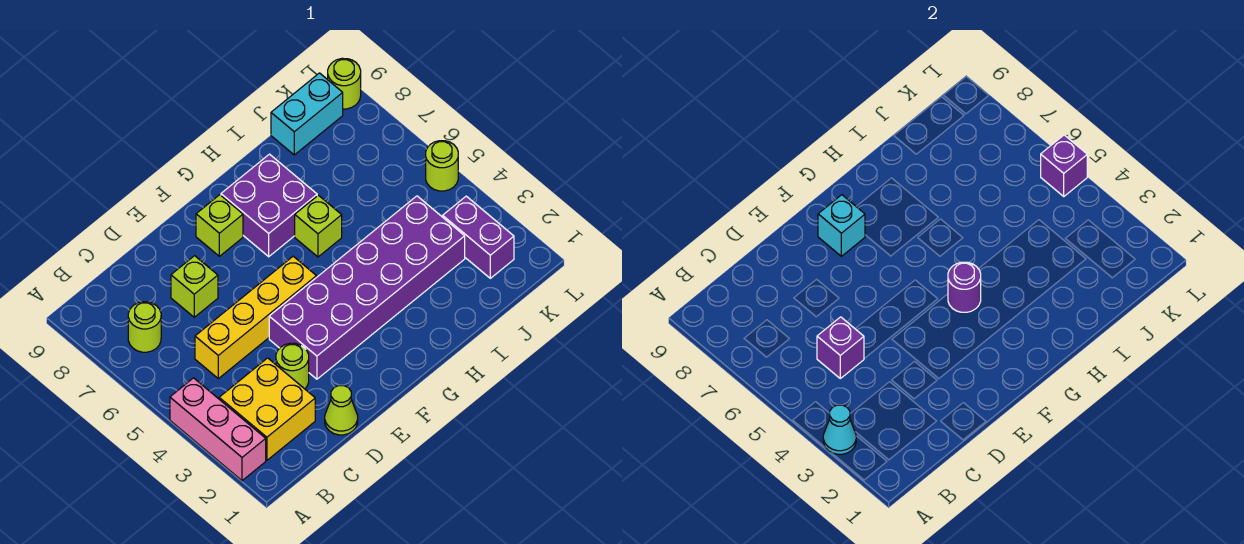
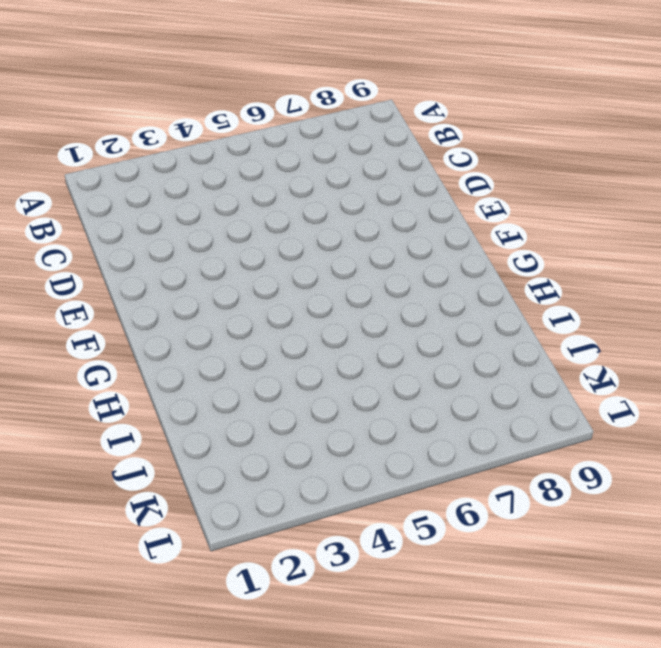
none -> pink 1x3 brick [170,378,266,481]
none -> yellow 2x2 brick [219,358,315,460]
none -> lime 1x1 round brick [128,302,161,352]

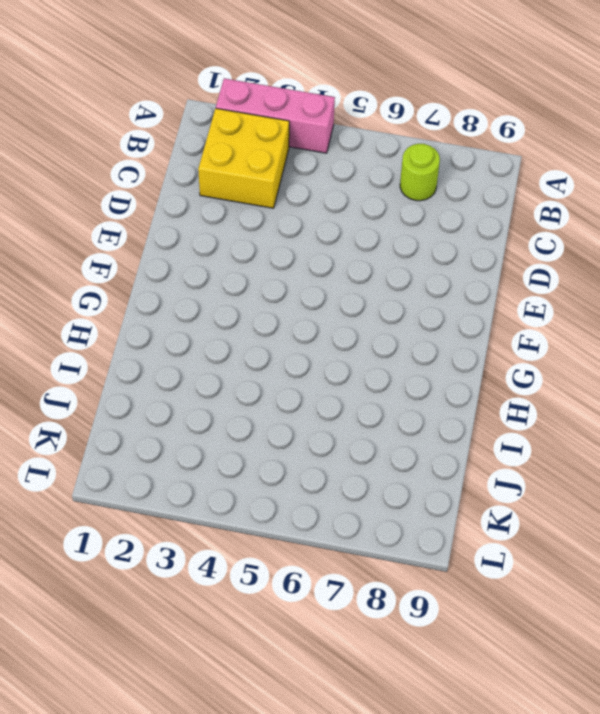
none -> yellow 1x4 brick [195,256,316,378]
none -> lime 1x1 cone [325,386,358,435]
none -> lime 1x1 round brick [276,343,309,389]

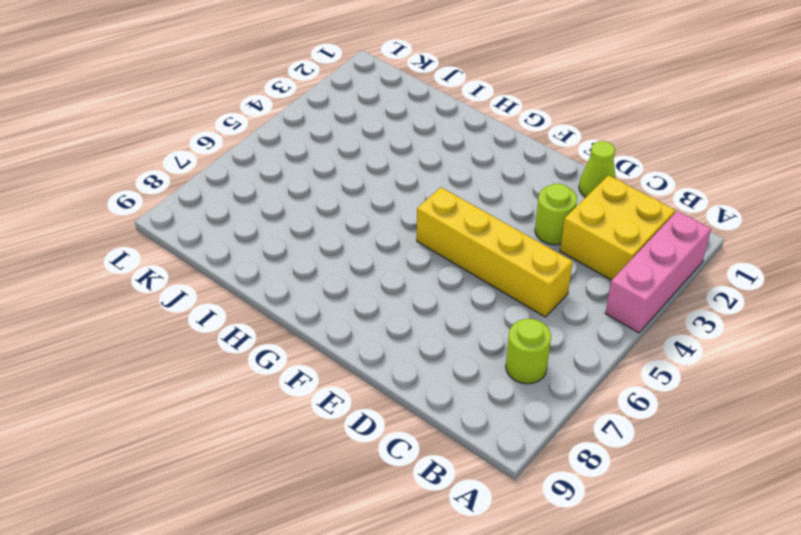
none -> lime 1x1 brick [171,256,218,317]
none -> purple 2x6 brick [269,196,465,379]
none -> lime 1x1 brick [196,195,243,256]

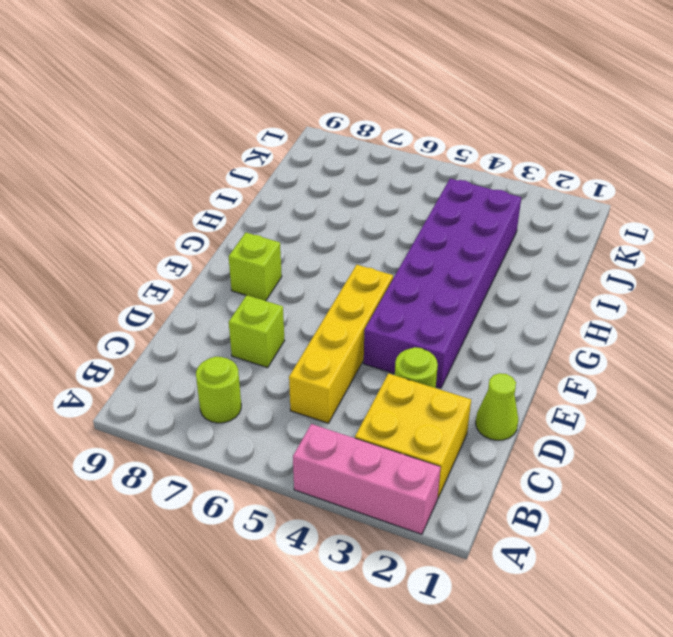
none -> purple 2x2 brick [221,154,317,257]
none -> lime 1x1 brick [295,195,342,257]
none -> cyan 1x2 brick [271,73,343,155]

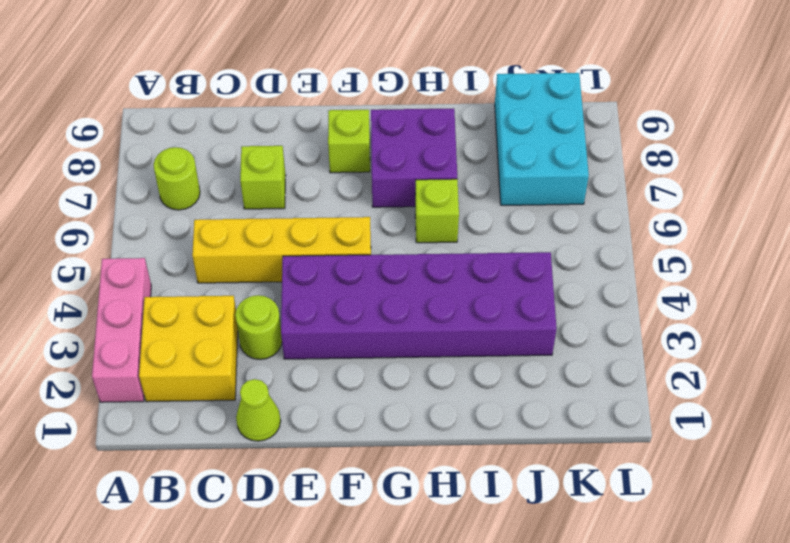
cyan 2x3 brick [495,73,589,205] -> cyan 1x2 brick [271,73,343,155]
none -> purple 1x2 brick [443,196,514,278]
none -> lime 1x1 round brick [426,141,458,191]
none -> lime 1x1 round brick [328,58,361,109]

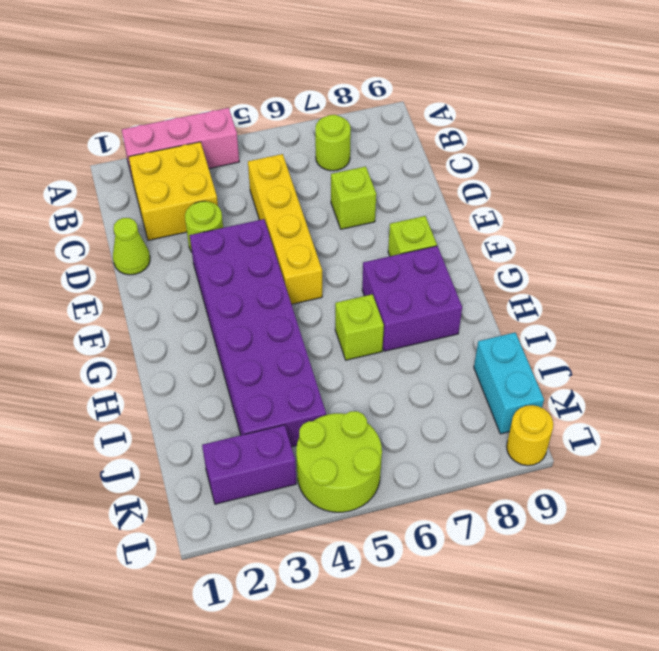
lime 2x2 round brick [296,411,382,512] -> lime 1x1 round brick [426,141,458,191]
yellow 1x1 round brick [507,405,553,466] -> lime 1x1 round brick [328,58,361,109]
none -> cyan 1x1 cone [823,405,856,454]
none -> purple 1x1 brick [817,317,864,378]
none -> cyan 1x1 brick [818,195,865,256]

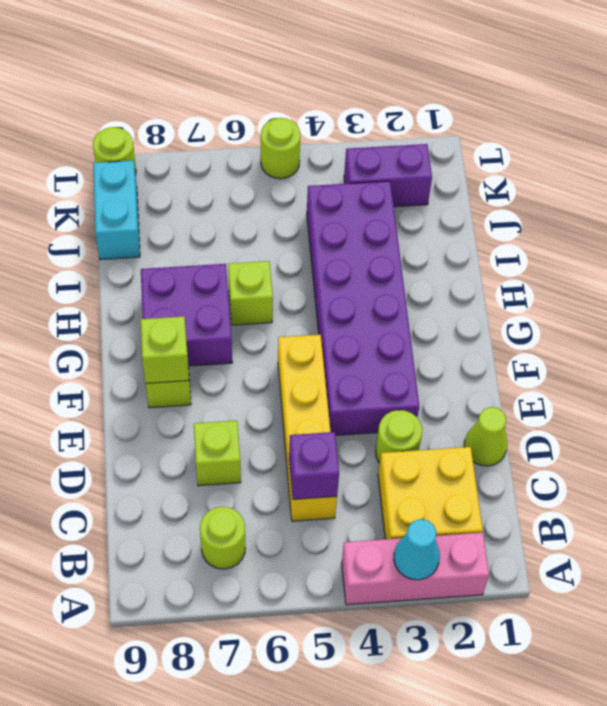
lime 1x1 brick [141,317,189,383] -> cyan 1x1 brick [818,195,865,256]
none -> purple 1x1 round brick [948,262,981,312]
none -> purple 1x1 brick [1041,135,1087,196]

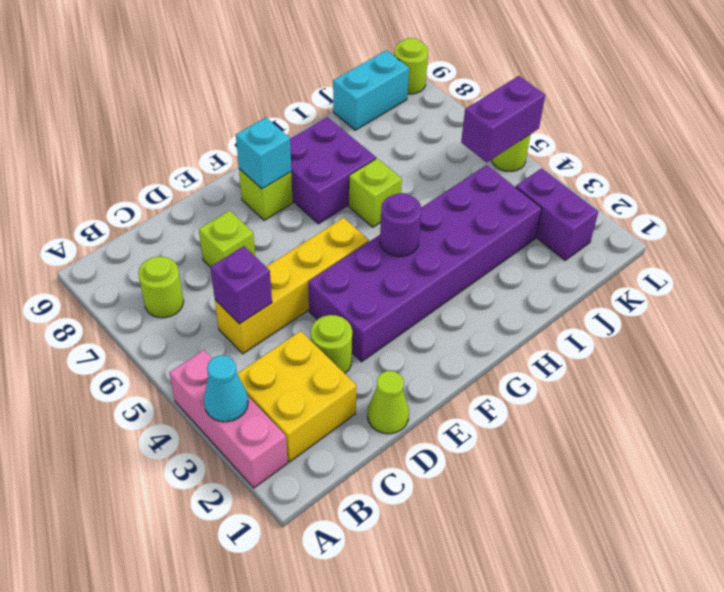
purple 1x2 brick [461,76,545,162] -> purple 1x1 brick [1041,135,1087,196]

